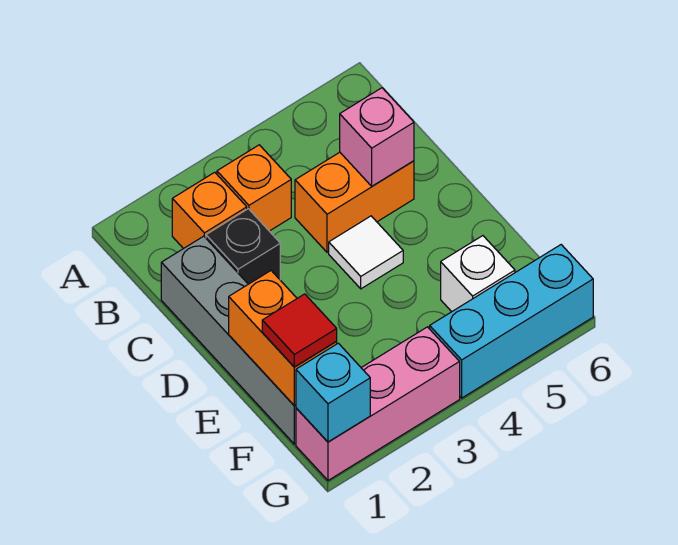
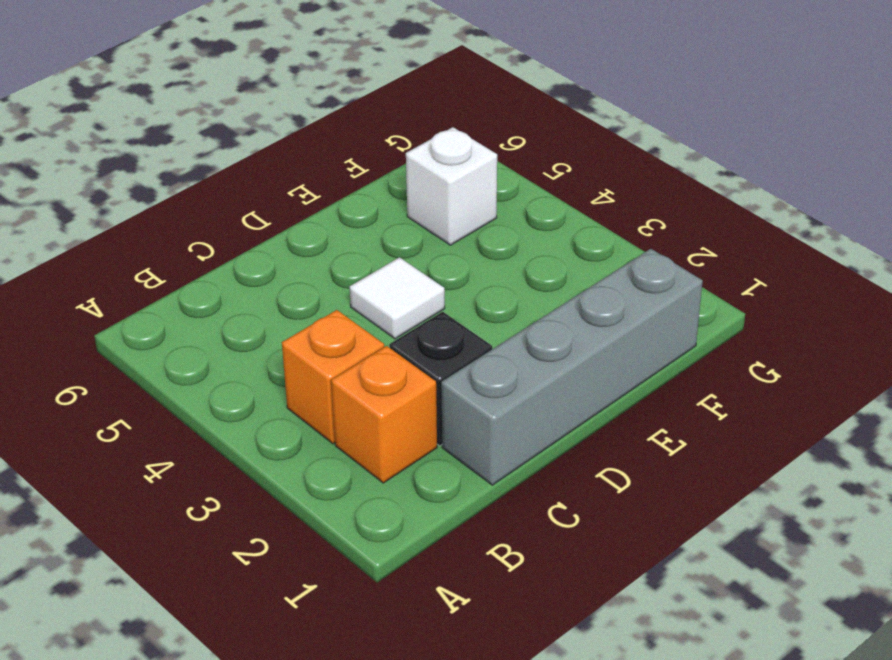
none -> orange 1x2 brick [295,152,414,252]
none -> pink 1x3 brick [296,327,460,480]
none -> cyan 1x3 brick [430,245,593,398]

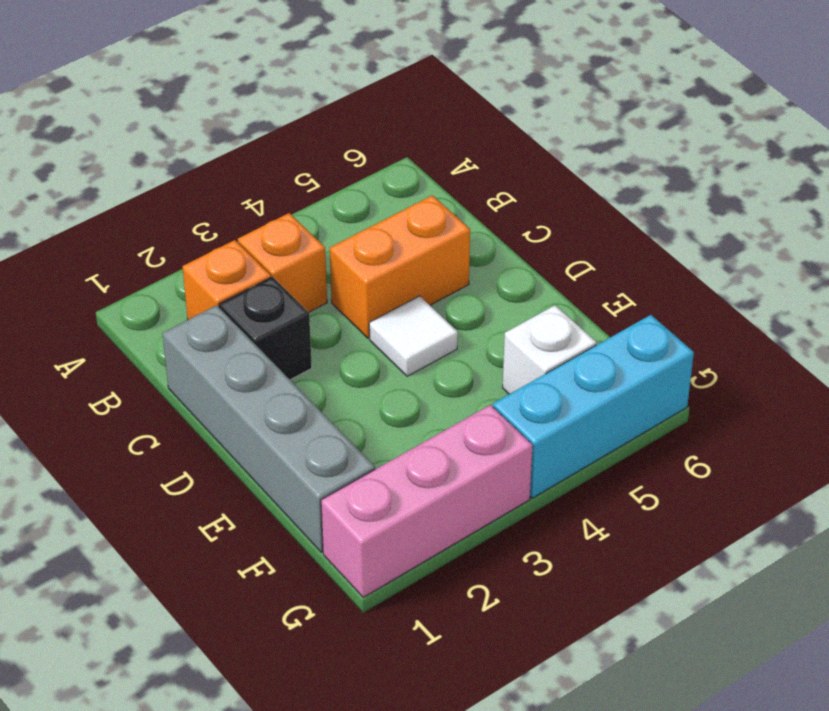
none -> pink 1x1 brick [340,88,414,186]
none -> orange 1x2 brick [229,271,337,405]
none -> cyan 1x1 brick [296,343,370,442]

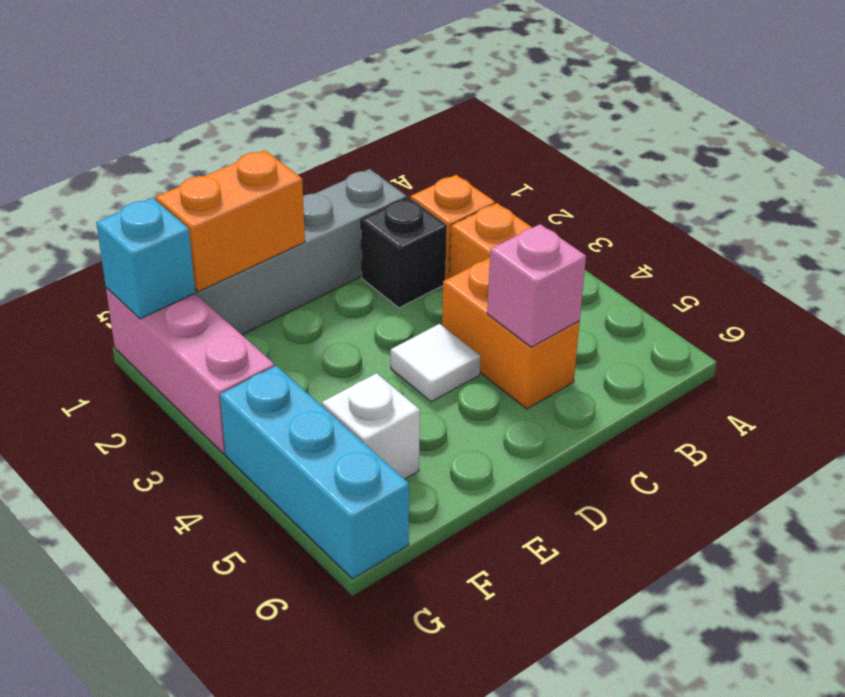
none -> red 1x1 tile [262,294,337,367]

